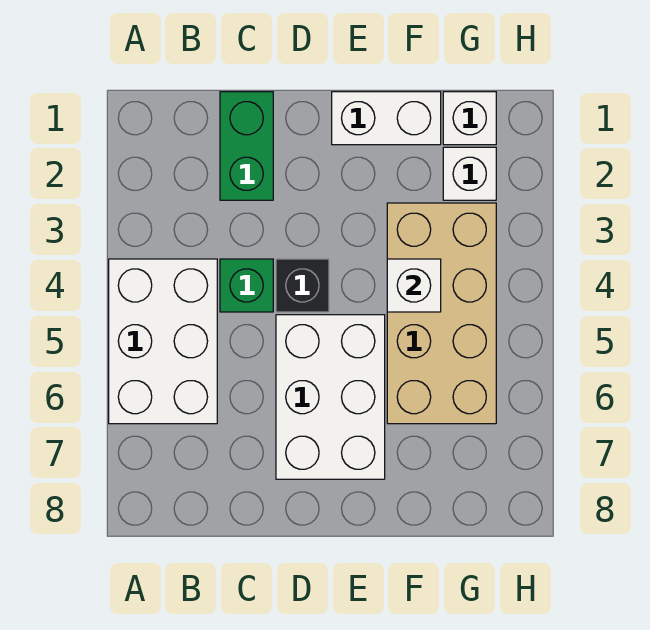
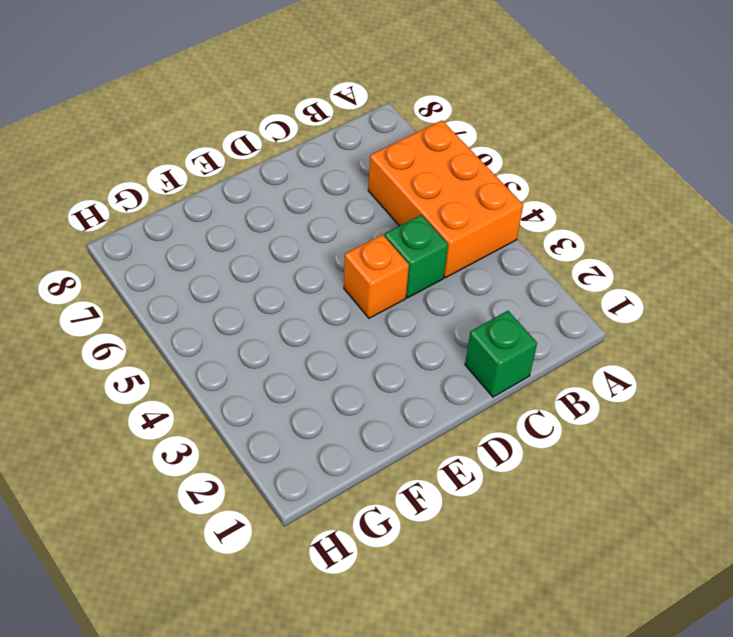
orange 2x3 brick [368,120,523,278] -> white 2x3 brick [109,259,217,424]
green 1x1 brick [465,311,537,397] -> green 1x2 brick [220,92,273,200]
orange 1x1 brick [344,235,409,318] -> black 1x1 brick [276,259,329,312]
none -> white 2x3 brick [276,315,385,479]
none -> white 1x2 brick [332,92,441,145]

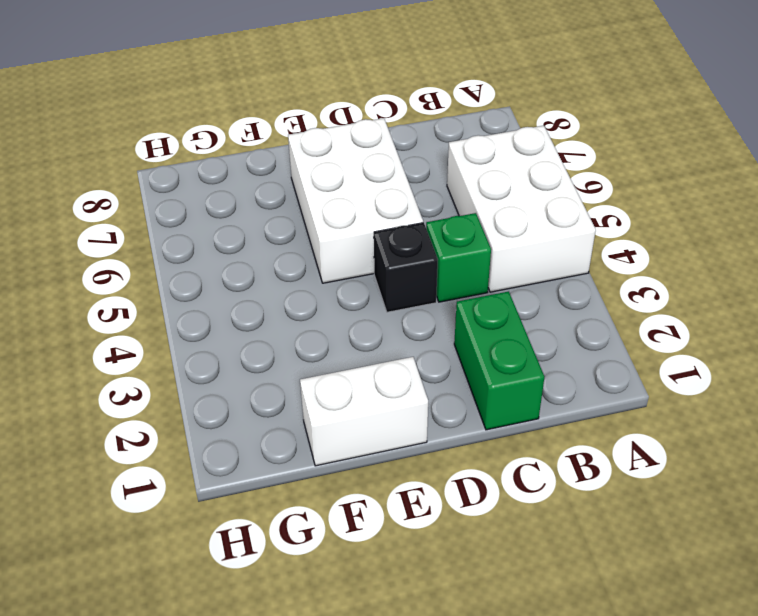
none -> tan 2x4 brick [387,203,496,424]
none -> white 1x1 brick [443,92,496,145]

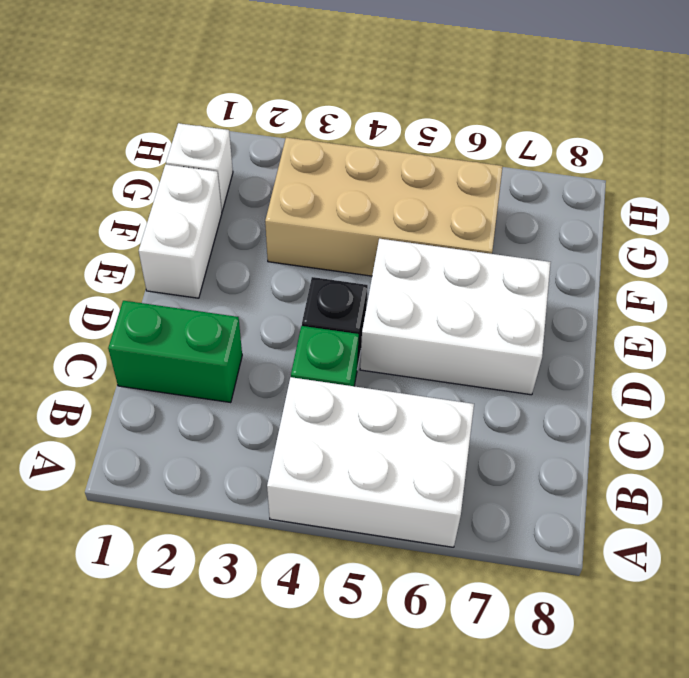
none -> white 1x1 brick [443,147,496,200]
none -> white 1x1 brick [387,259,441,312]

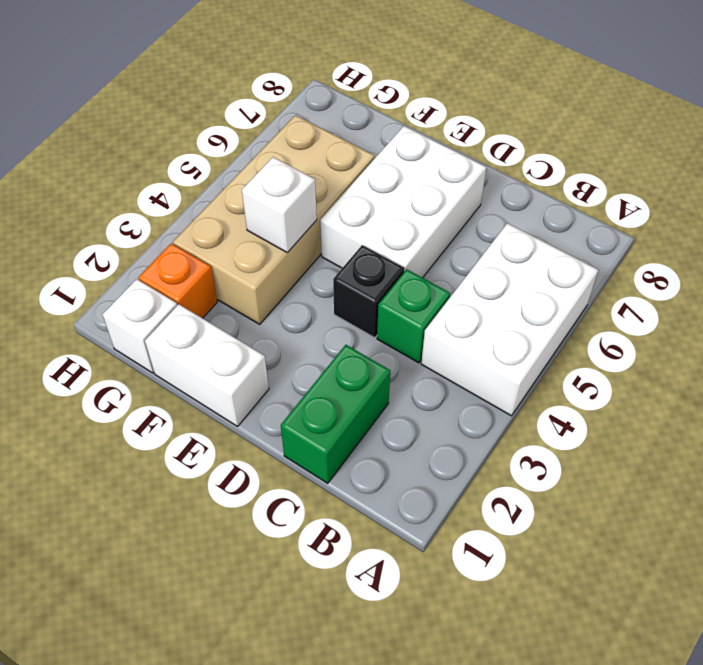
orange 1x1 brick [139,243,217,318] -> white 1x1 brick [443,147,496,200]

